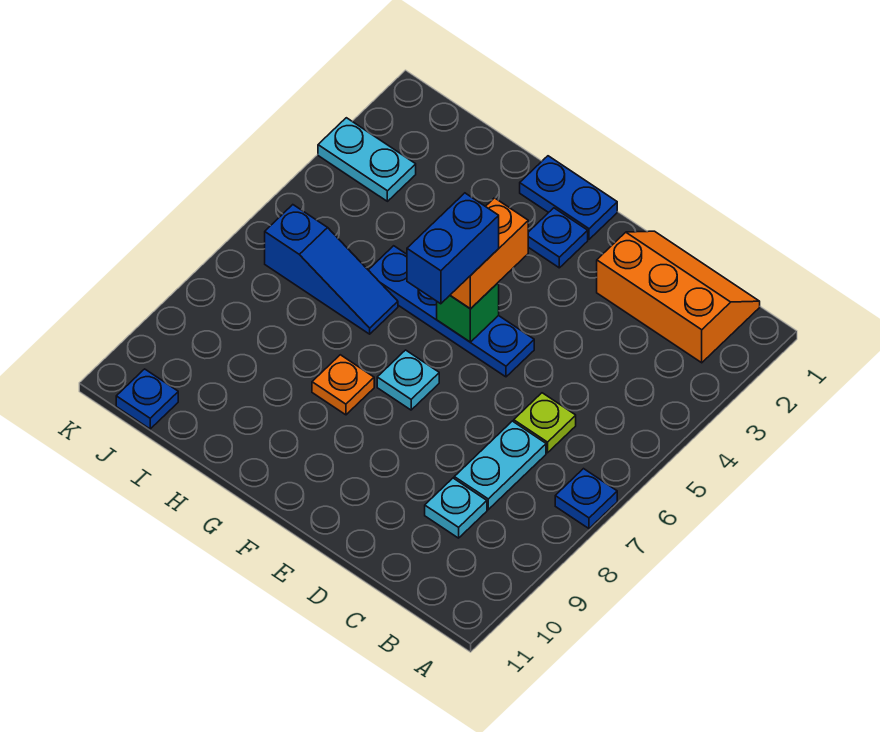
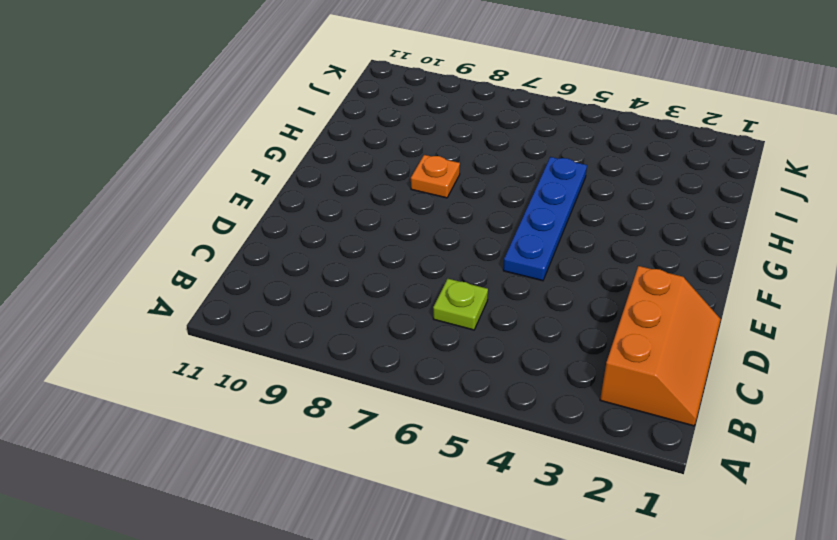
none -> blue 1x1 plate [555,469,617,528]
none -> cyan 1x2 plate [454,421,546,510]
none -> cyan 1x1 plate [425,478,487,538]

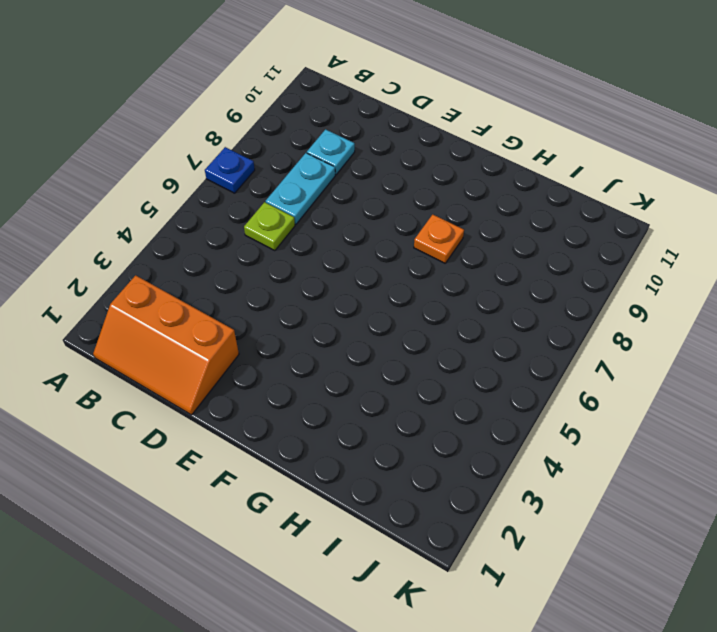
none -> blue 1x4 plate [369,246,534,377]
none -> blue 1x2 plate [520,156,617,239]
none -> blue 1x1 plate [528,208,588,268]

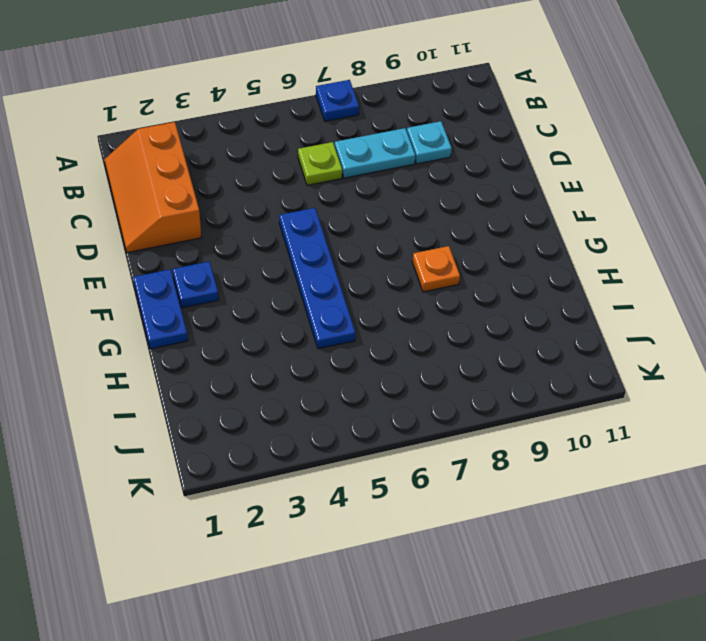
none -> cyan 1x1 plate [377,350,439,410]
none -> blue 1x3 slope [265,205,398,334]
none -> cyan 1x2 plate [318,118,416,201]

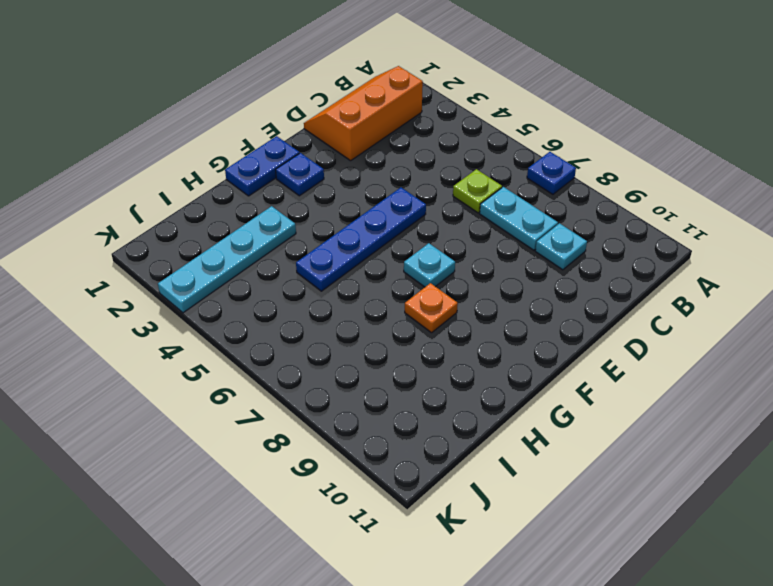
cyan 1x4 plate [158,206,296,313] -> cyan 1x2 plate [318,118,416,201]
none -> blue 1x3 slope [265,205,398,334]
none -> blue 1x1 plate [116,369,178,429]
none -> green 1x1 brick [437,282,499,342]

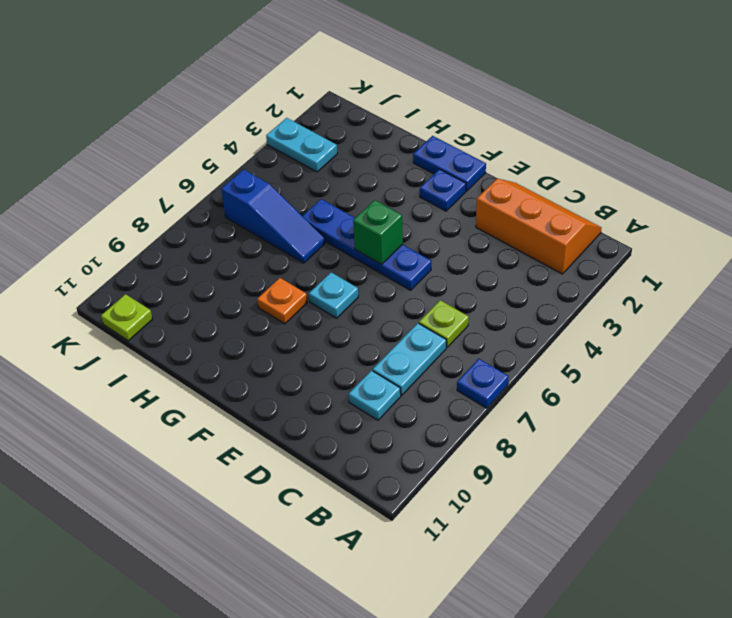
lime 1x1 plate [101,294,152,341] -> blue 1x1 plate [116,369,178,429]
none -> orange 1x2 brick [450,198,528,309]
none -> blue 1x2 brick [407,193,499,304]

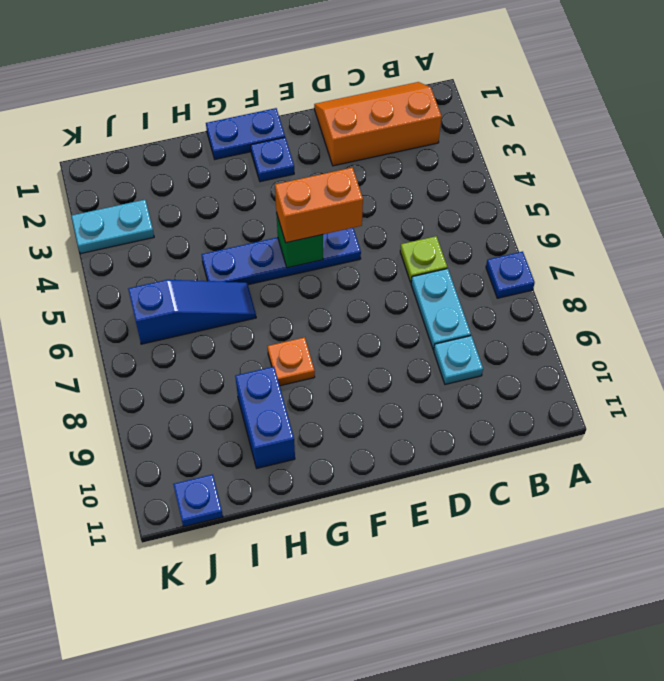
orange 1x2 brick [275,168,363,243] -> orange 1x2 brick turned to [450,198,528,309]
blue 1x2 brick [235,367,295,468] -> blue 1x2 brick moved to [407,193,499,304]
none -> cyan 1x1 plate [377,350,439,410]

